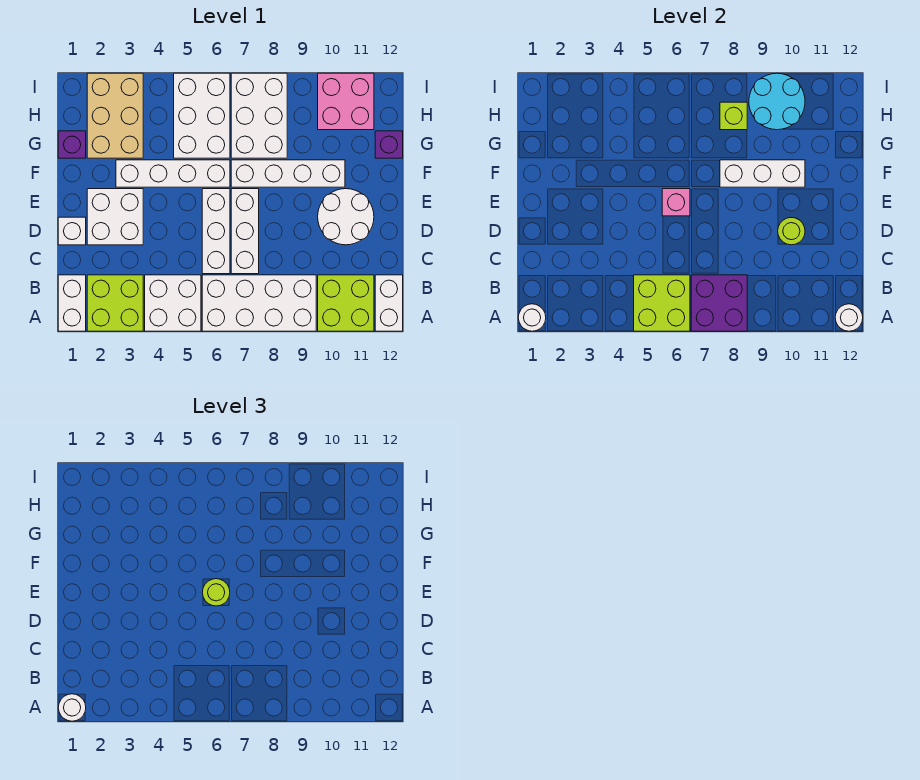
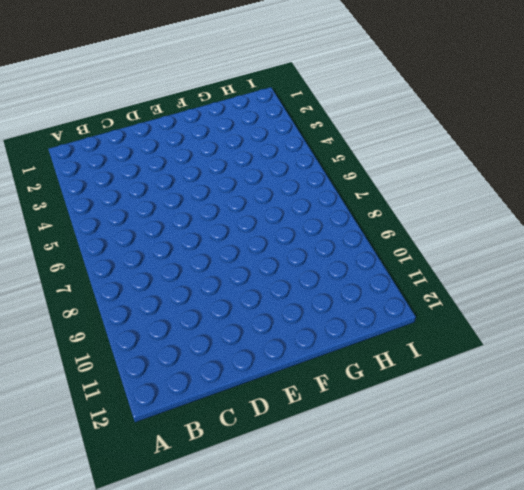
none -> white 1x2 brick [58,275,86,331]
none -> lime 2x2 brick [87,275,143,331]
none -> white 2x2 brick [145,275,201,331]
none -> white 2x4 brick [202,275,316,331]

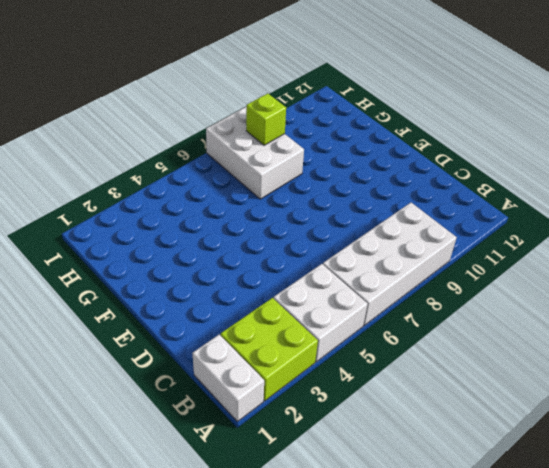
none -> lime 2x2 brick [318,275,374,331]
none -> white 1x2 brick [375,275,403,331]
none -> white 1x3 brick [202,189,230,274]
none -> white 1x3 brick [231,189,259,274]

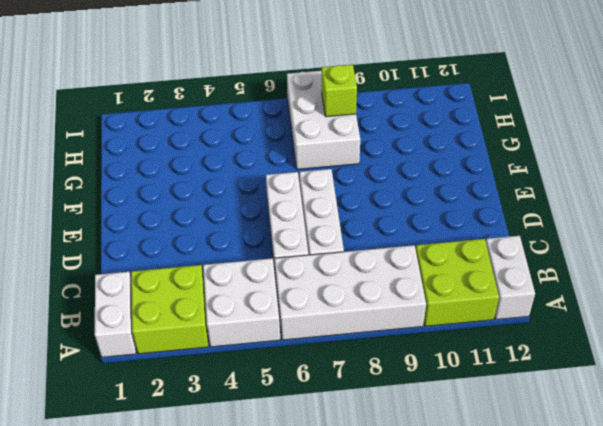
none -> white 1x1 brick [58,217,86,245]
none -> white 2x2 brick [87,189,143,245]
none -> white 2x2 round brick [318,189,374,245]
none -> white 1x4 brick [116,160,230,187]

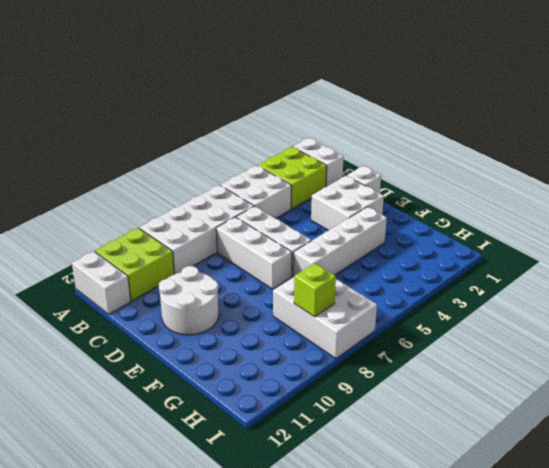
none -> white 1x4 brick [231,160,345,187]
none -> purple 1x1 brick [58,131,86,158]
none -> tan 2x3 brick [87,73,143,158]
none -> white 2x3 brick [174,73,230,158]

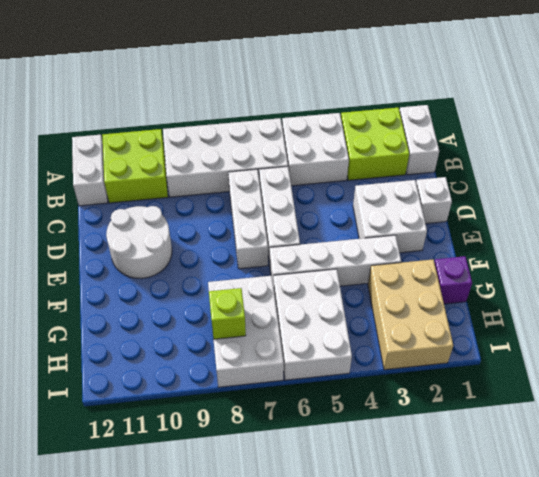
none -> white 1x4 brick [231,160,345,187]
none -> purple 1x1 brick [375,131,403,158]
none -> pink 2x2 brick [318,73,374,130]
none -> white 1x1 round brick [518,304,546,331]

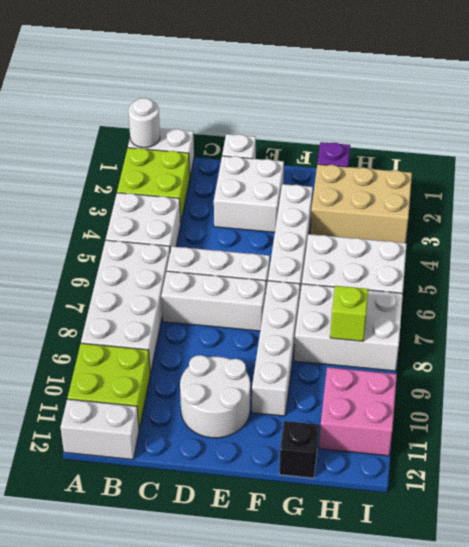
black 1x1 brick [279,421,319,478] -> purple 1x1 brick [375,131,403,158]
none -> lime 2x2 brick [634,275,690,331]
none -> purple 2x2 brick [691,275,747,331]
none -> white 1x1 round brick [835,304,863,331]
none -> lime 1x1 round brick [778,218,805,245]

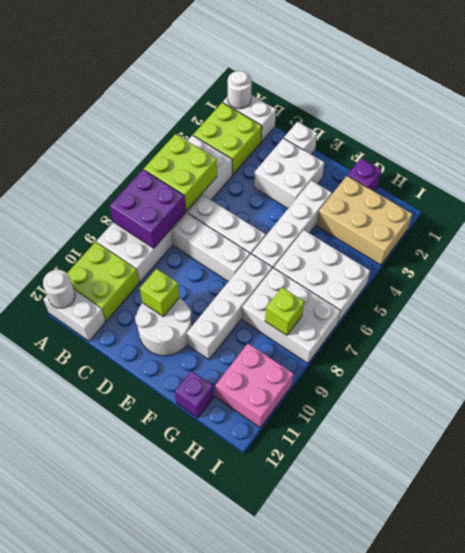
lime 1x1 brick [140,269,180,316] -> lime 1x1 round brick [778,218,805,245]
none -> pink 1x1 brick [662,189,690,216]
none -> white 1x3 brick [720,160,805,187]
none -> cyan 2x2 round brick [749,73,805,130]
none -> white 1x1 round brick [58,694,86,721]

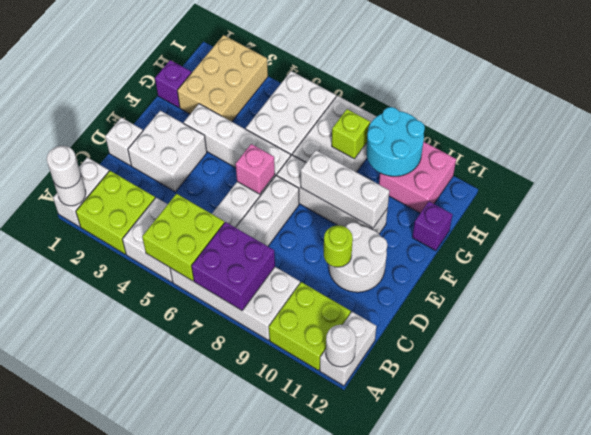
none -> lime 1x1 round brick [202,579,230,606]

